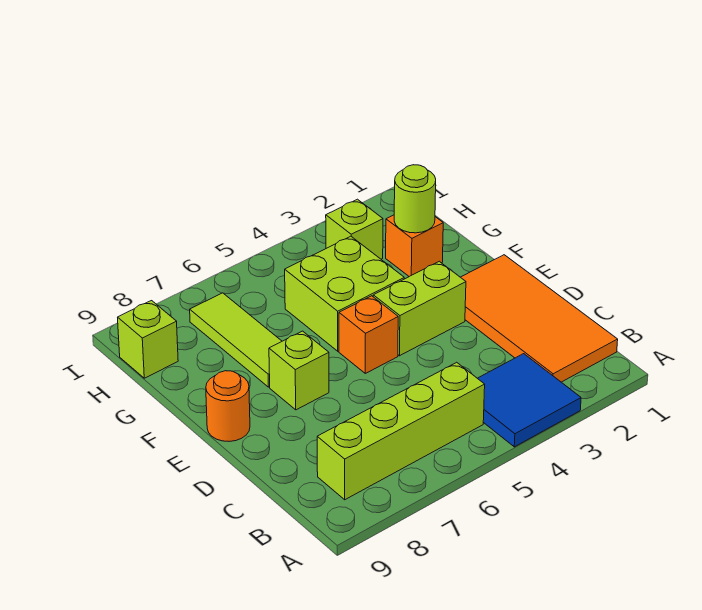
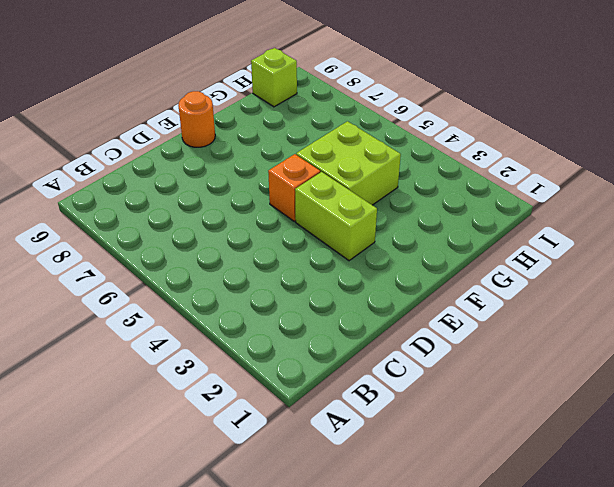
none -> blue 2x2 tile [478,354,581,447]
none -> orange 2x4 tile [461,255,618,382]
none -> lime 1x4 brick [317,362,485,500]

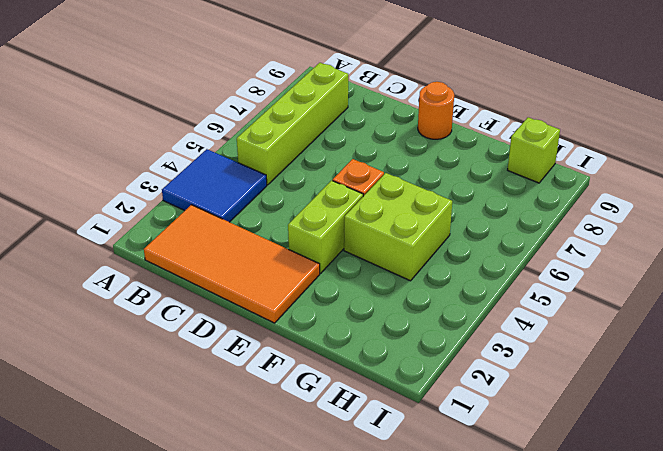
none -> lime 1x1 brick [269,331,329,410]
none -> lime 1x3 tile [190,293,282,387]
none -> orange 1x1 brick [386,215,443,276]

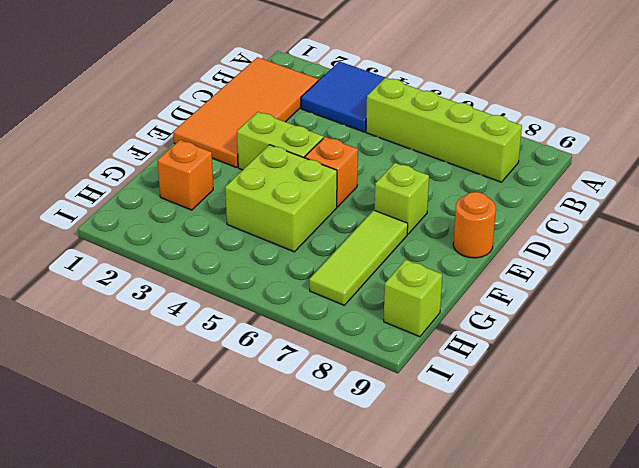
none -> lime 1x1 brick [326,199,383,259]
none -> lime 1x1 round brick [394,165,436,233]

